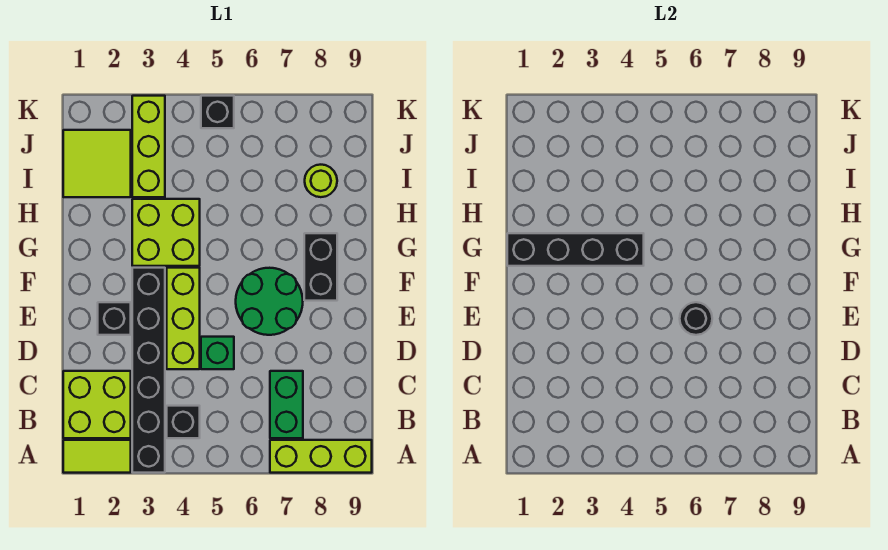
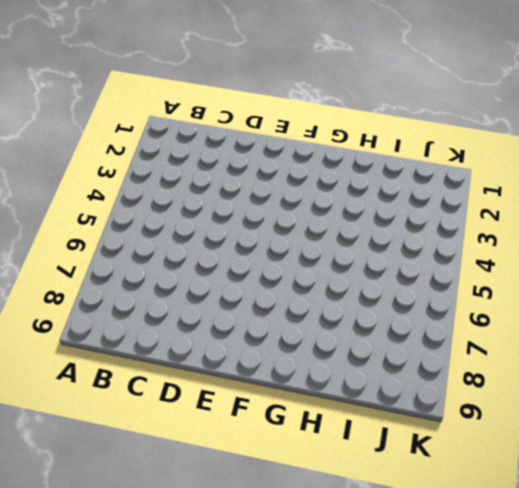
none -> lime 1x2 tile [63,440,131,473]
none -> black 1x6 brick [132,268,165,473]
none -> lime 1x3 brick [270,440,372,473]

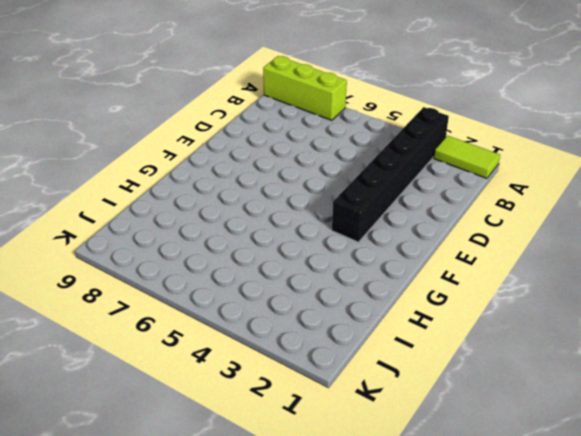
none -> lime 2x2 brick [63,371,131,438]
none -> black 1x1 brick [167,406,200,438]
none -> green 1x2 brick [270,371,303,438]

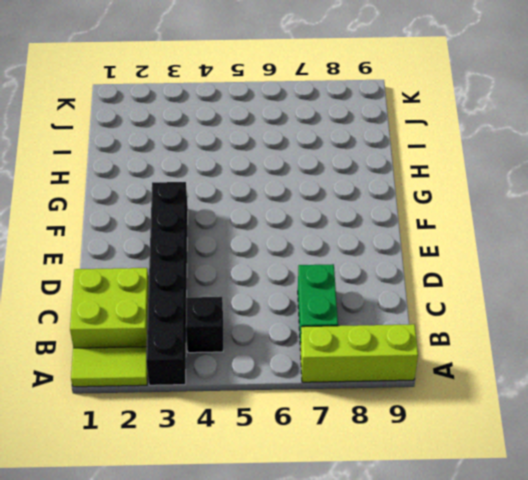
none -> lime 1x3 brick [167,268,200,369]
none -> green 1x1 brick [201,337,234,369]
none -> black 1x1 brick [98,302,131,335]

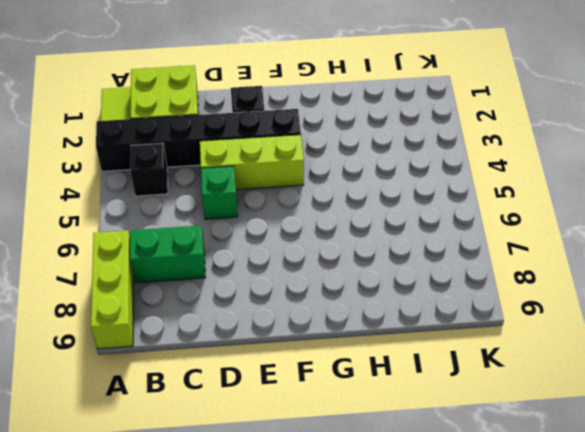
none -> green 2x2 round brick [236,268,303,335]
none -> black 1x2 brick [304,233,337,301]
none -> lime 2x2 brick [132,199,200,266]

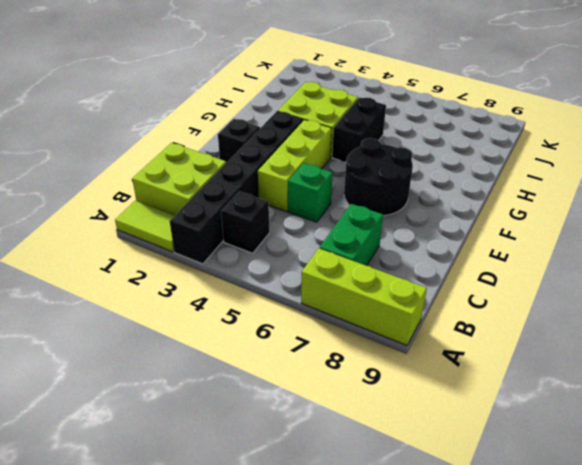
black 2x2 round brick [344,138,413,216] -> green 2x2 round brick [236,268,303,335]
black 1x2 brick [332,97,386,162] -> black 1x2 brick moved to [304,233,337,301]
none -> lime 2x2 tile [63,130,131,197]
none -> lime 1x3 brick [132,96,165,197]
none -> lime 1x1 round brick [305,165,337,197]

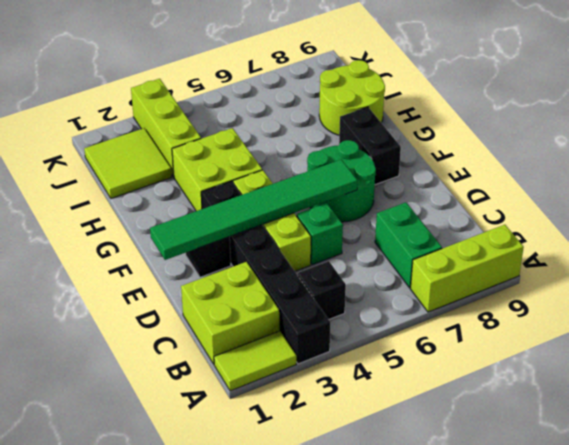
green 1x6 tile [150,160,358,260] -> black 1x1 round brick [680,302,712,335]
lime 2x2 round brick [319,60,385,135] -> lime 1x1 round brick [305,165,337,197]
none -> black 1x1 brick [201,96,234,128]
none -> black 1x4 brick [507,233,644,266]

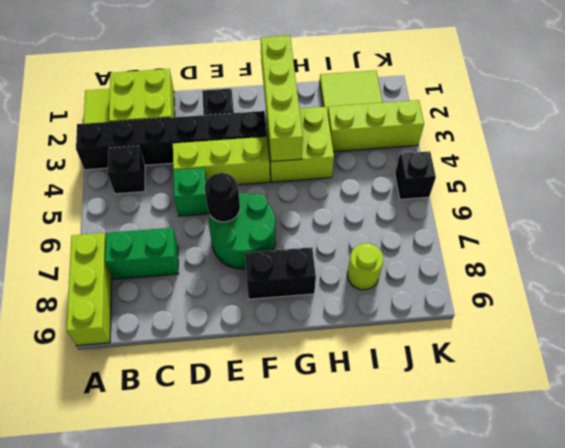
lime 1x4 brick [261,36,303,162] -> black 1x4 brick [507,233,644,266]

